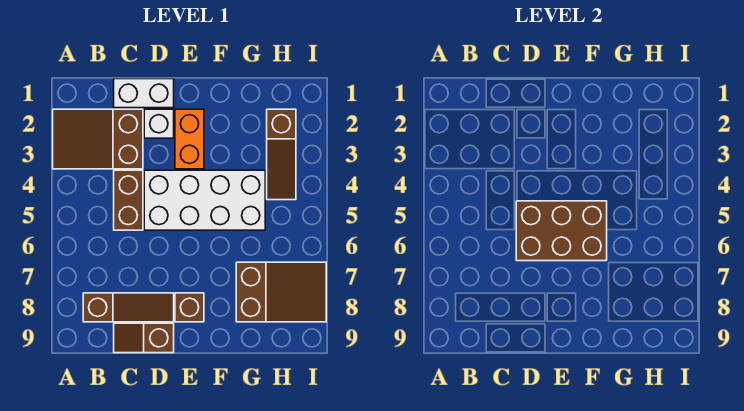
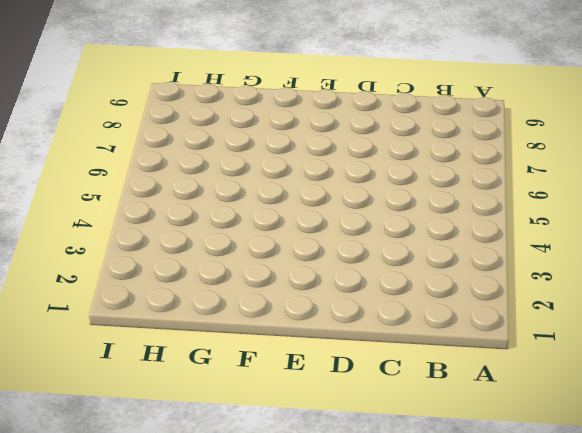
none -> brown 2x3 slope [53,109,143,169]
none -> brown 1x3 slope [83,293,174,322]
none -> white 1x2 brick [114,79,174,108]

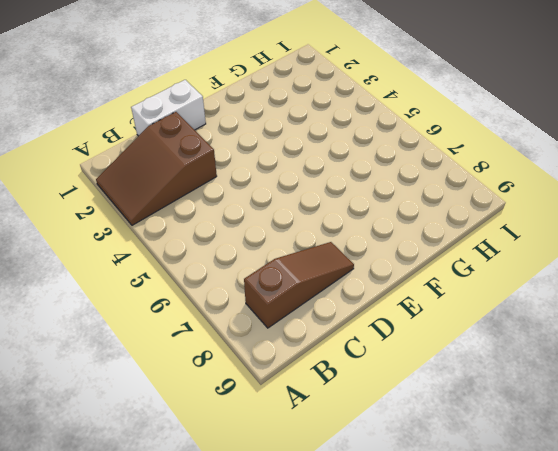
none -> brown 1x2 brick [114,170,143,230]
none -> brown 1x2 slope [114,323,174,353]
none -> white 1x1 brick [144,109,174,138]

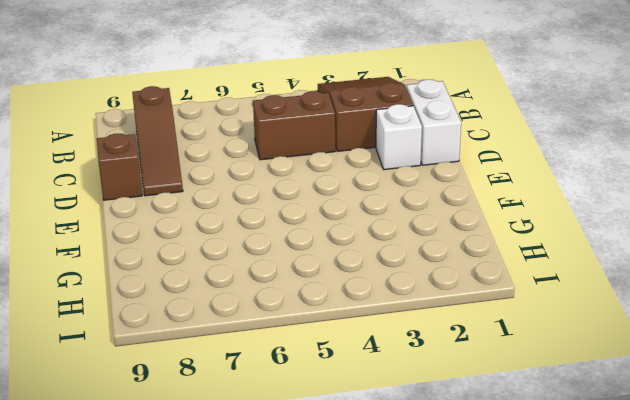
none -> white 2x4 brick [144,170,265,230]
none -> orange 1x2 brick [175,109,204,169]
none -> brown 1x1 brick [175,293,204,322]

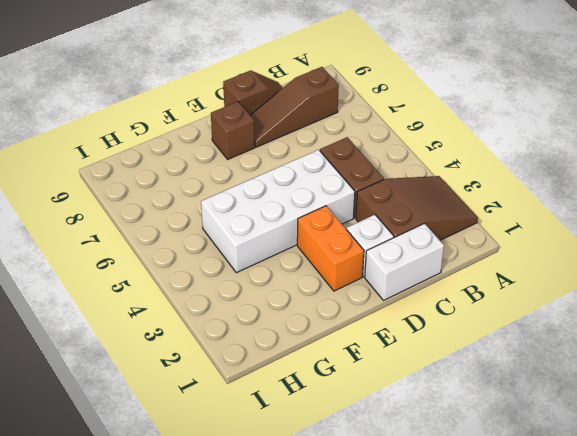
none -> brown 2x3 slope [236,262,326,322]
none -> brown 1x3 slope [267,109,296,200]
none -> brown 2x3 brick [516,201,607,261]

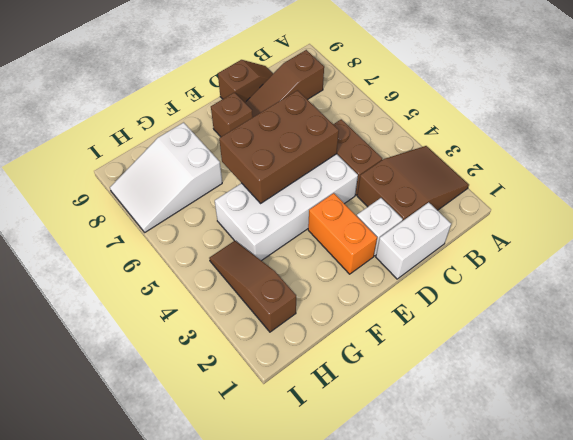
white 2x3 slope [110,122,222,232] -> brown 2x3 slope [236,262,326,322]

